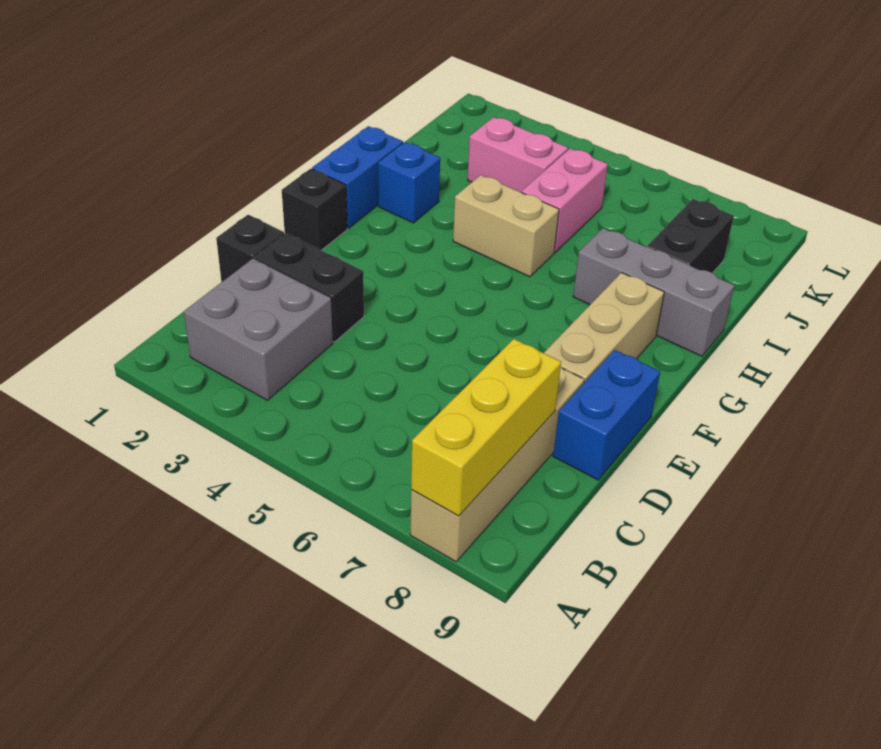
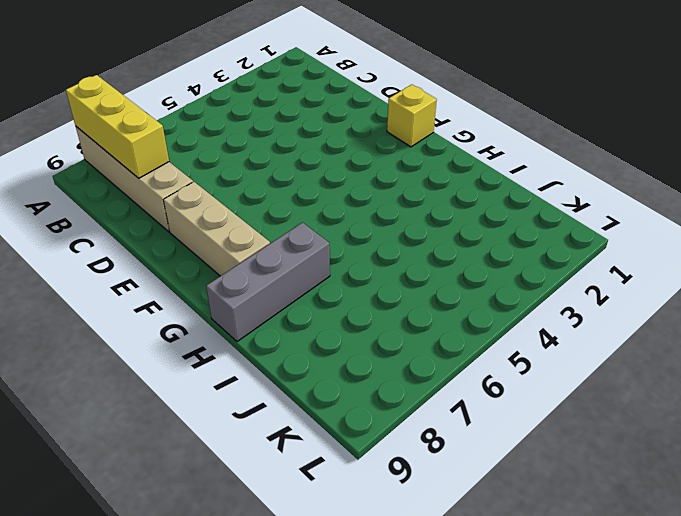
yellow 1x1 brick [387,85,437,147] -> black 1x1 brick [282,169,347,250]
none -> grey 2x2 brick [184,259,333,400]
none -> black 1x1 brick [216,215,284,282]
none -> black 1x2 brick [254,233,364,342]

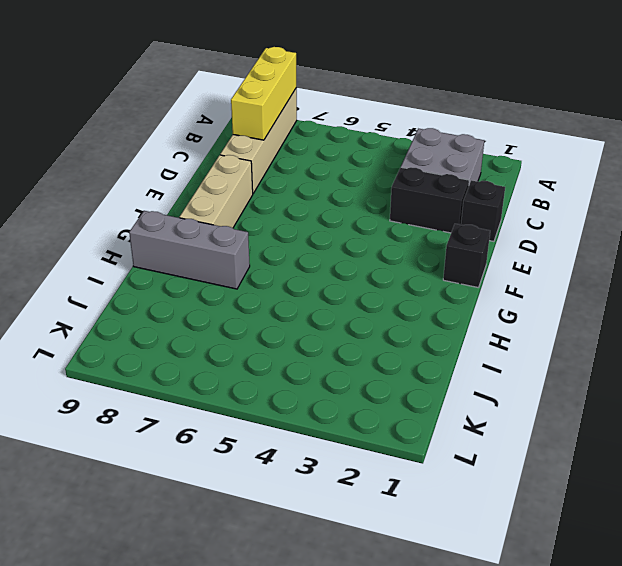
none -> blue 1x2 brick [553,350,660,480]
none -> blue 1x2 brick [312,126,403,228]
none -> blue 1x1 brick [378,142,440,223]

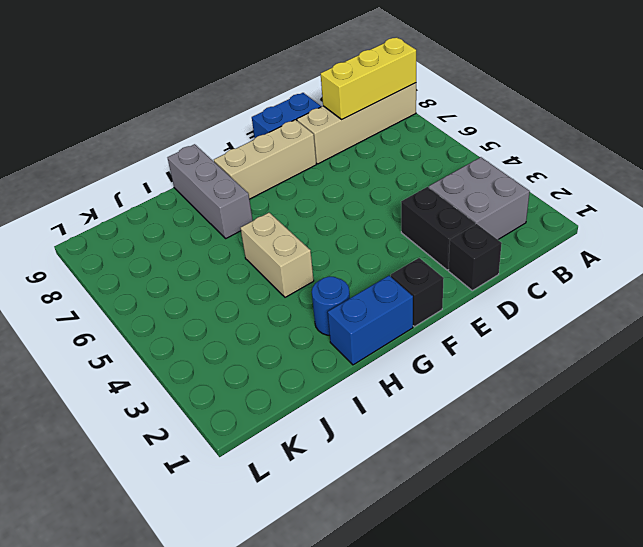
blue 1x1 round brick [312,277,350,336] -> blue 1x1 brick [378,142,440,223]
none -> pink 1x2 brick [521,148,608,252]
none -> black 1x2 brick [647,199,734,273]
none -> pink 1x2 brick [468,117,568,192]

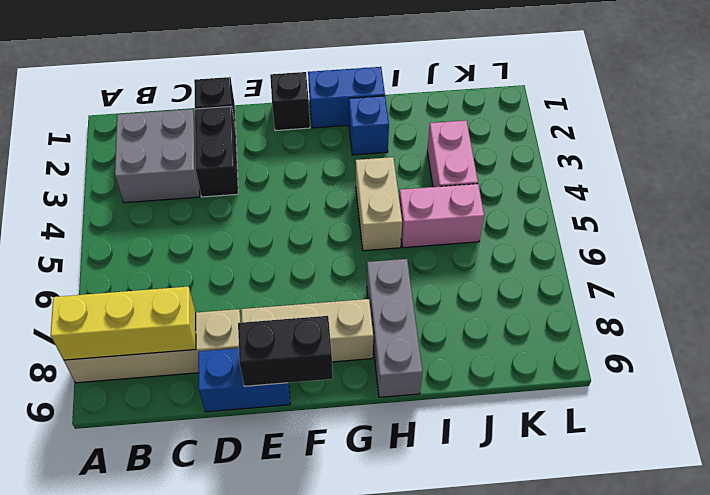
black 1x2 brick [238,316,333,386] -> black 1x2 brick moved to [647,199,734,273]

